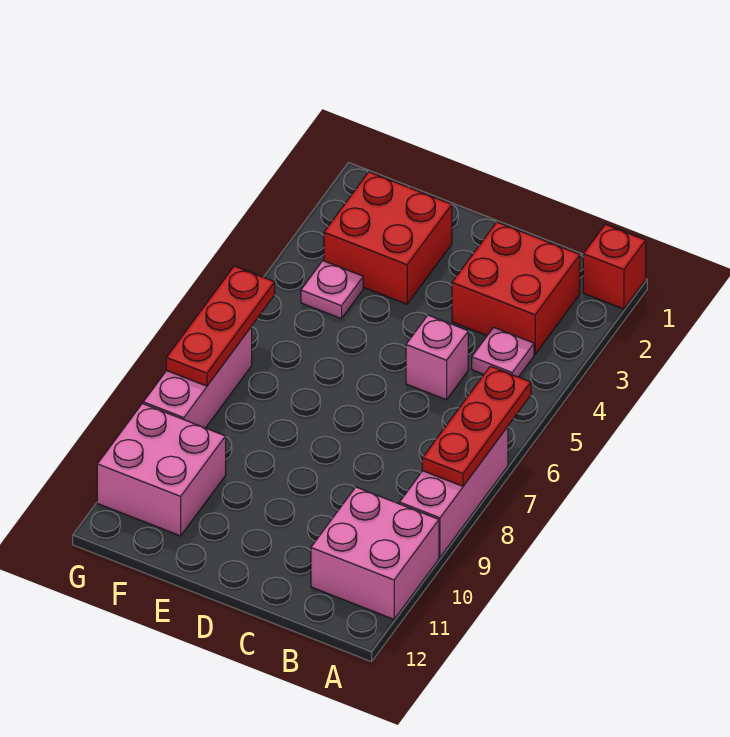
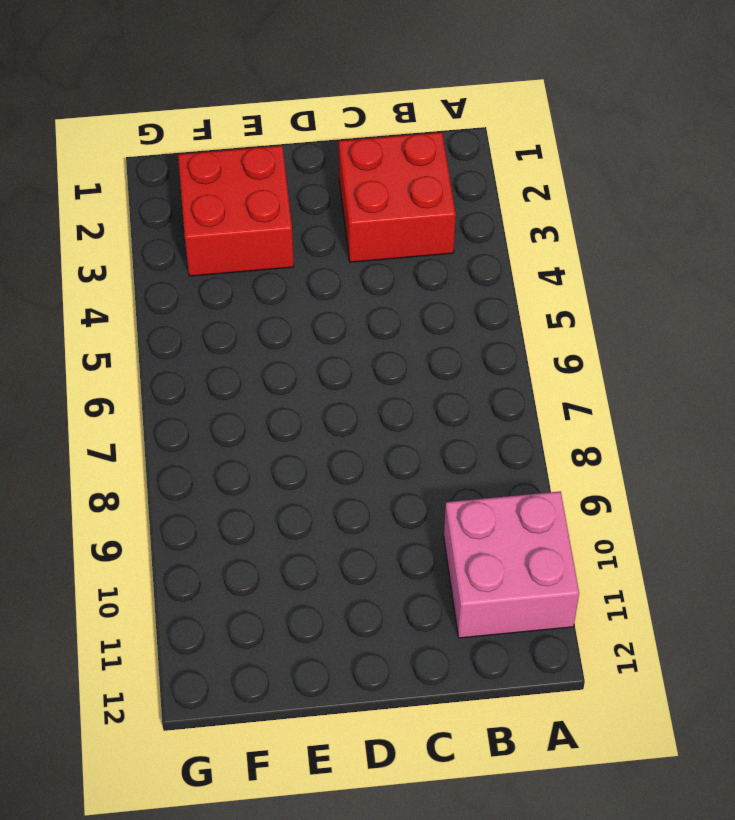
none -> red 1x1 brick [583,224,646,309]
none -> pink 1x3 brick [399,427,508,557]
none -> pink 1x1 plate [472,327,534,377]

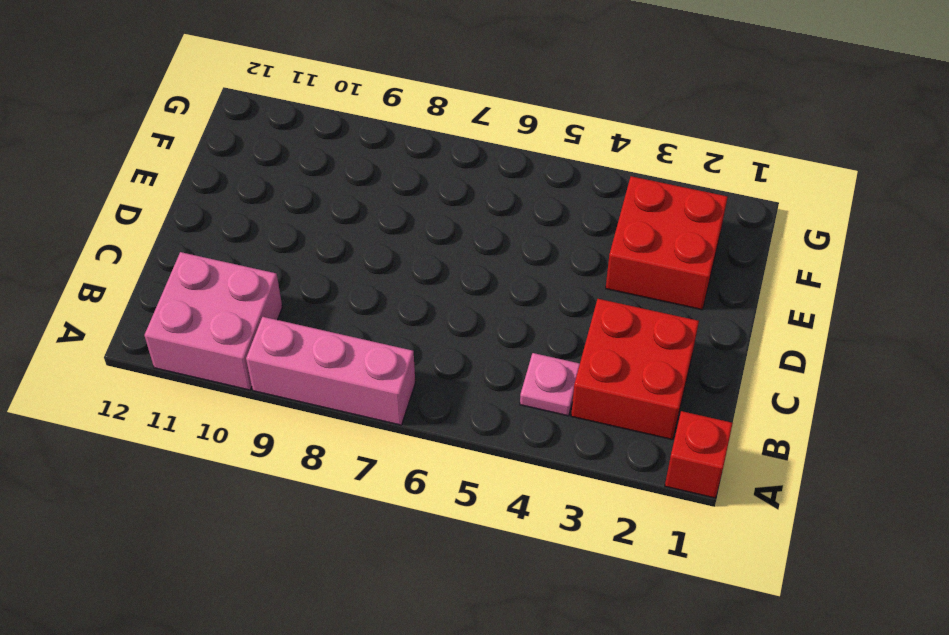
none -> pink 1x1 brick [406,315,468,400]
none -> pink 1x1 plate [301,261,363,319]
none -> pink 2x2 brick [97,403,226,536]

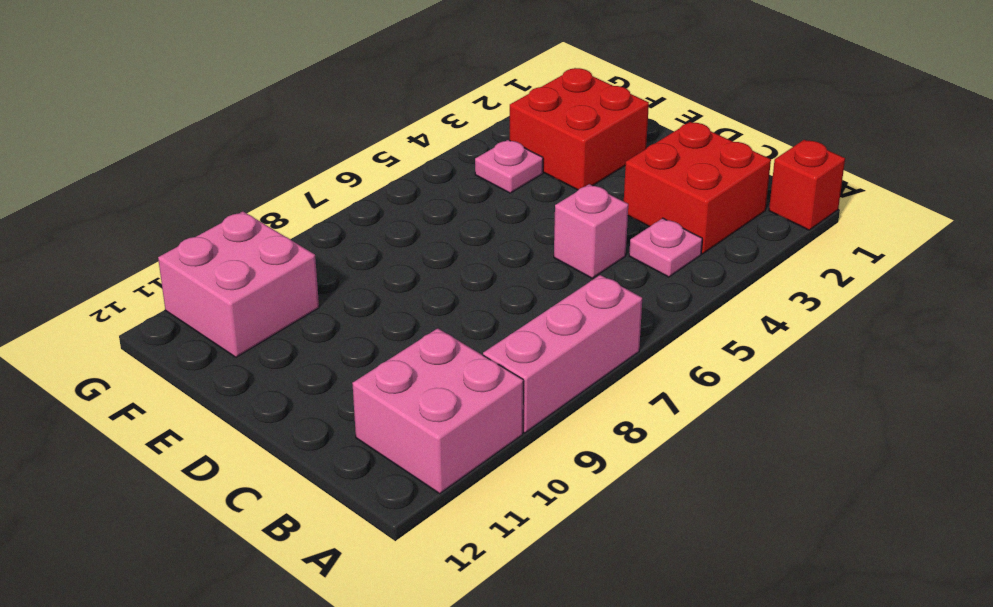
none -> pink 1x3 brick [143,326,252,428]
none -> red 1x3 plate [422,366,531,486]
none -> red 1x3 plate [166,266,275,386]

